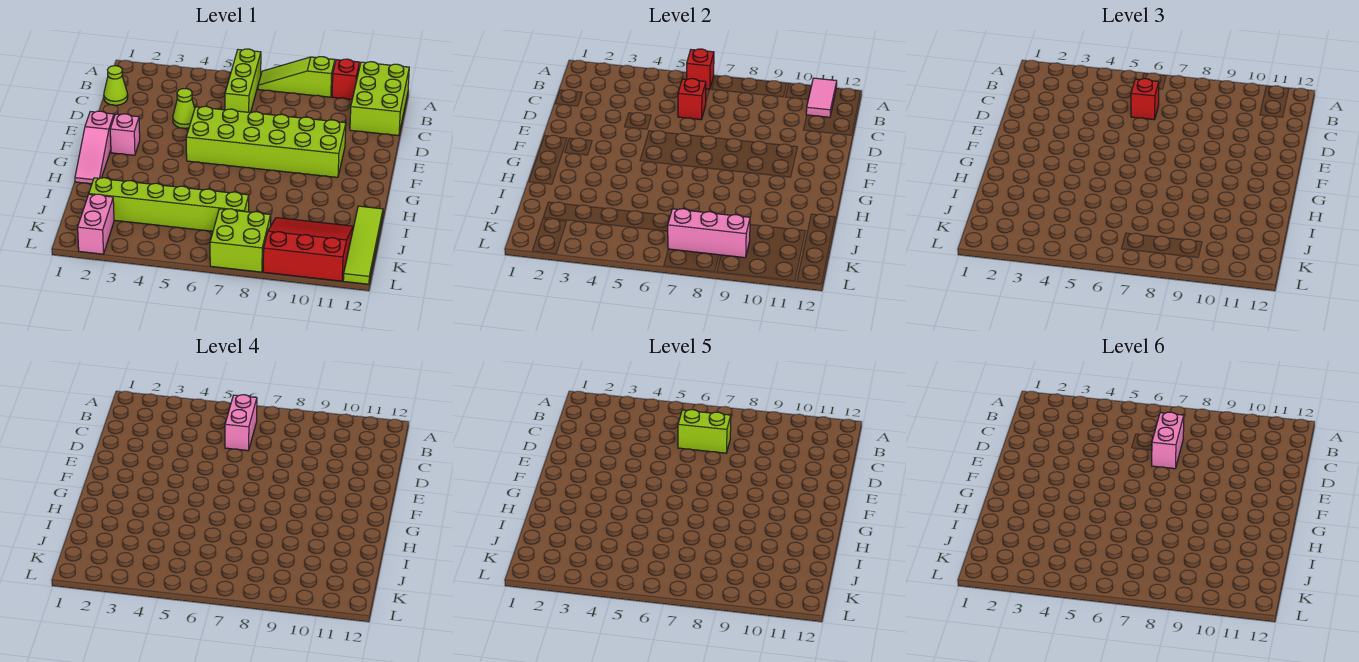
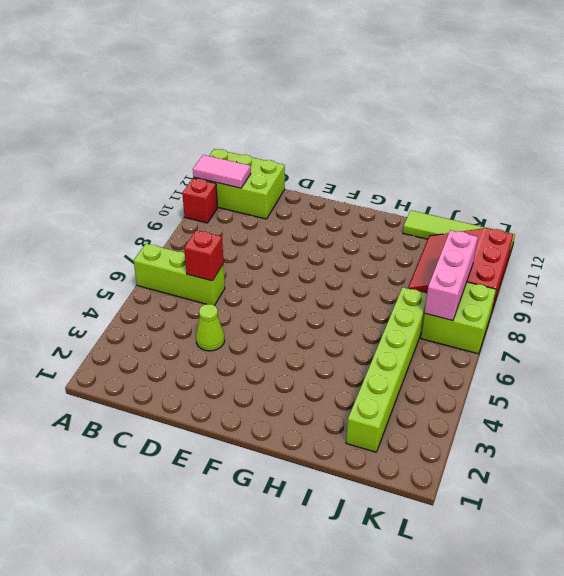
none -> lime 1x3 slope [258,57,335,97]
none -> lime 1x1 cone [104,66,128,105]
none -> lime 2x6 brick [186,106,346,177]

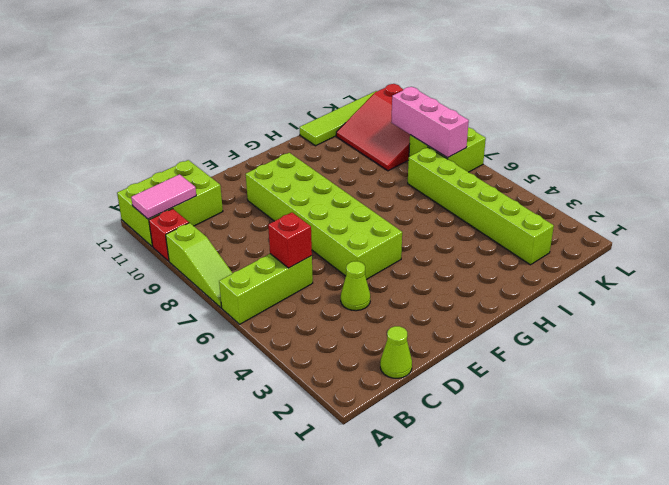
none -> pink 1x3 slope [75,111,114,184]
none -> pink 1x1 brick [110,114,140,155]
none -> pink 1x2 brick [78,194,114,254]

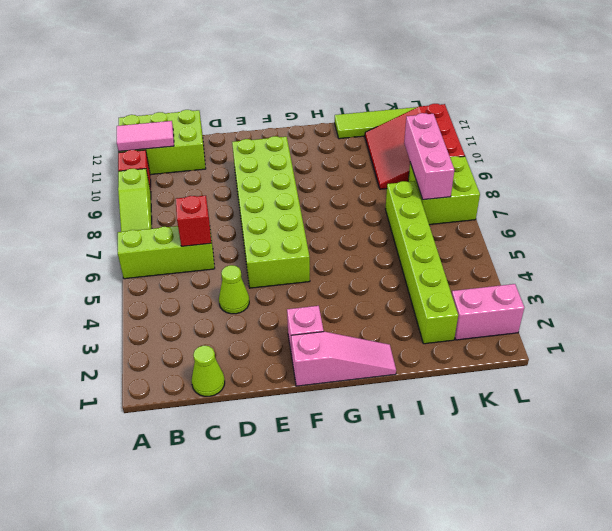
none -> red 1x1 brick [687,49,714,90]
none -> red 1x1 brick [1131,79,1159,120]
none -> pink 1x2 brick [225,395,257,451]

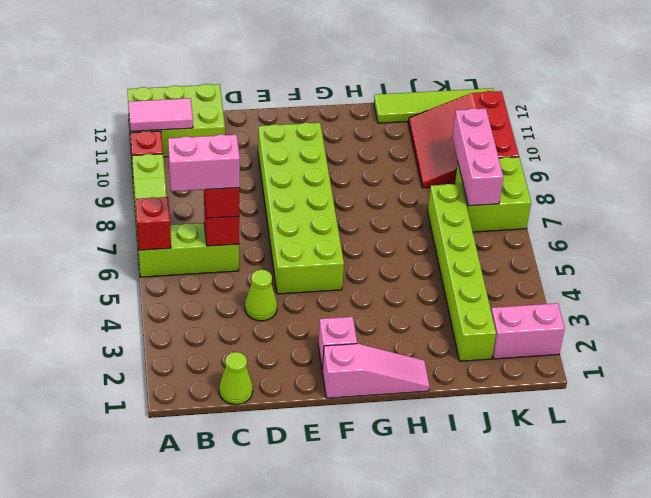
none -> lime 1x2 brick [678,410,731,453]
none -> pink 1x2 brick [1152,412,1184,469]

